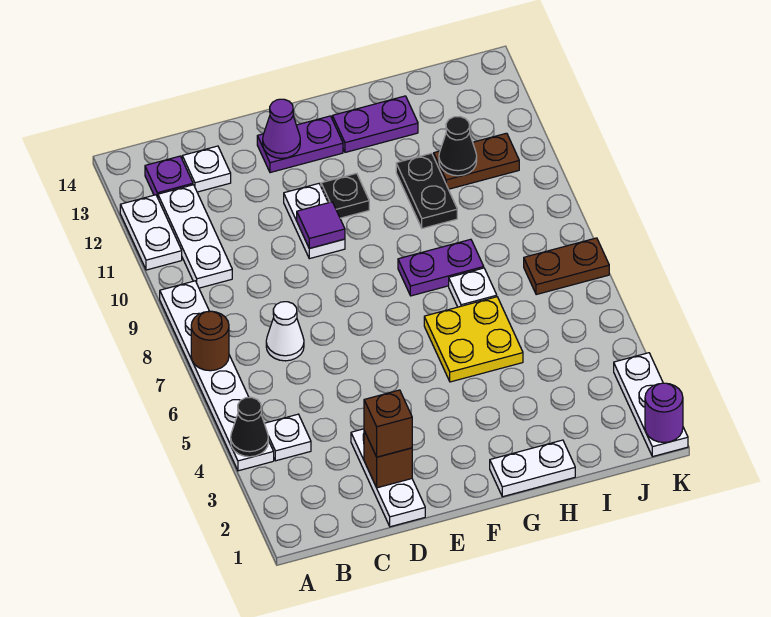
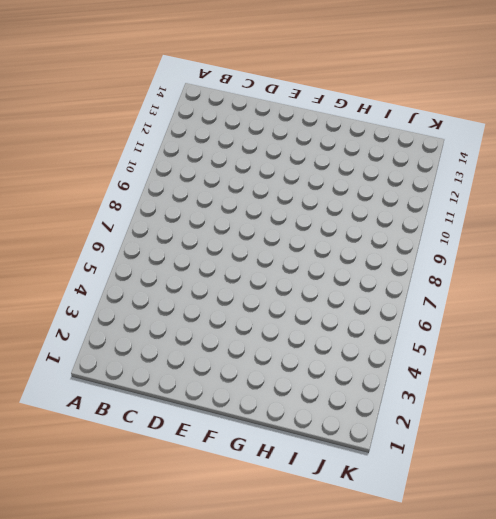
none -> white 1x6 plate [160,281,274,471]
none -> white 1x2 plate [120,195,182,270]
none -> white 1x1 plate [264,414,311,461]

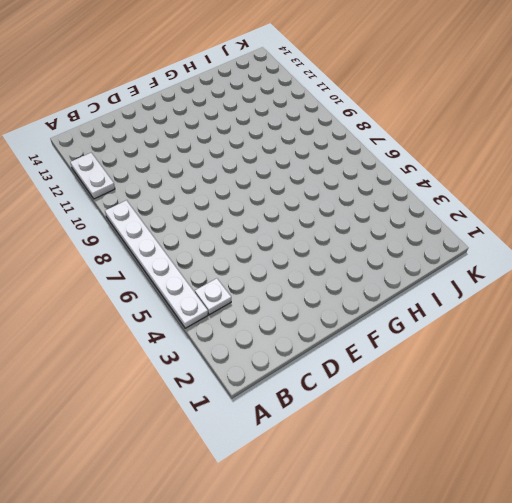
none -> white 1x3 plate [158,185,232,288]
none -> purple 1x1 plate [145,156,193,198]
none -> white 1x1 cone [266,302,304,361]

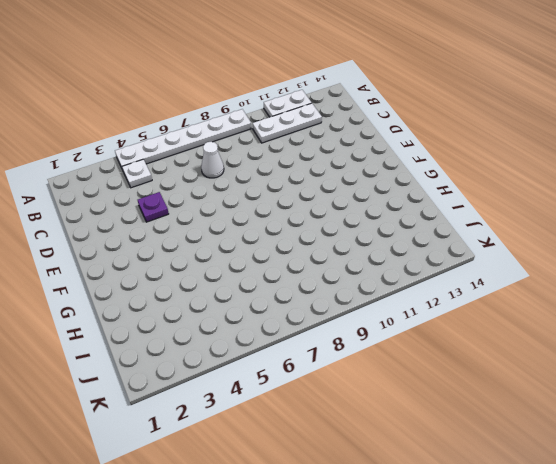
purple 1x1 plate [138,192,169,222] -> purple 1x1 plate moved to [145,156,193,198]
none -> white 1x1 plate [182,146,231,192]
none -> white 1x3 plate [351,429,425,527]
none -> white 1x2 plate [284,184,345,259]

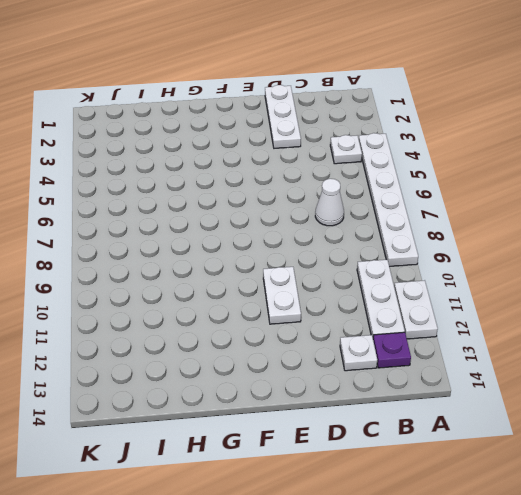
none -> purple 1x2 plate [257,116,343,173]
none -> black 1x1 plate [321,173,369,218]
none -> white 1x2 plate [490,440,575,497]

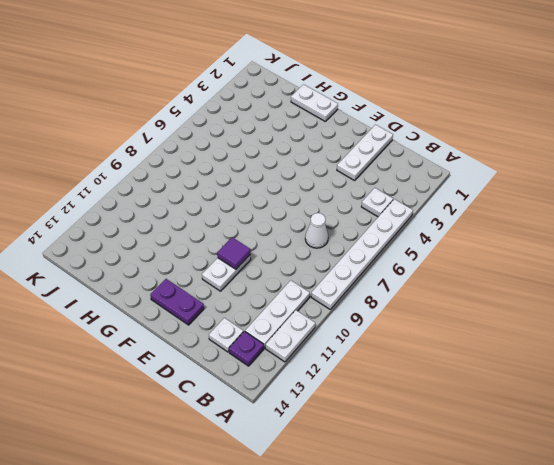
none -> black 1x1 plate [321,173,369,218]
none -> yellow 2x2 plate [424,297,523,382]
none -> purple 1x2 plate [398,239,484,296]

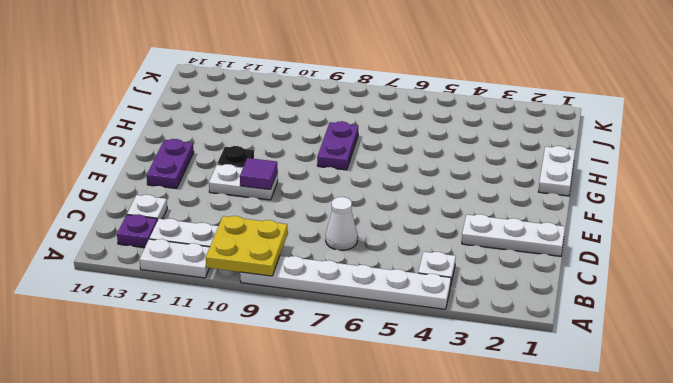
yellow 2x2 plate [206,216,288,276] -> yellow 2x2 plate moved to [424,297,523,382]
none -> purple 1x2 plate [332,96,418,152]
none -> white 1x1 plate [449,268,497,307]
none -> black 1x2 plate [396,153,457,228]

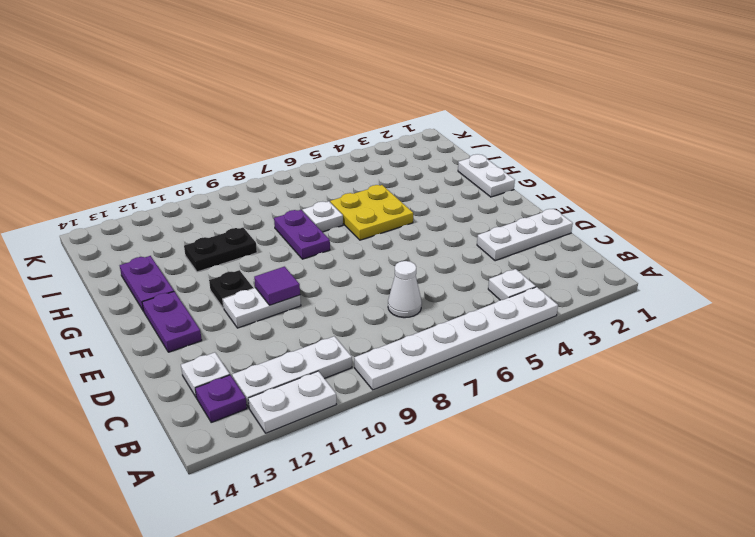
none -> brown 1x2 plate [434,133,519,189]
none -> brown 1x2 plate [524,238,609,295]
none -> white 1x3 plate [614,353,688,457]

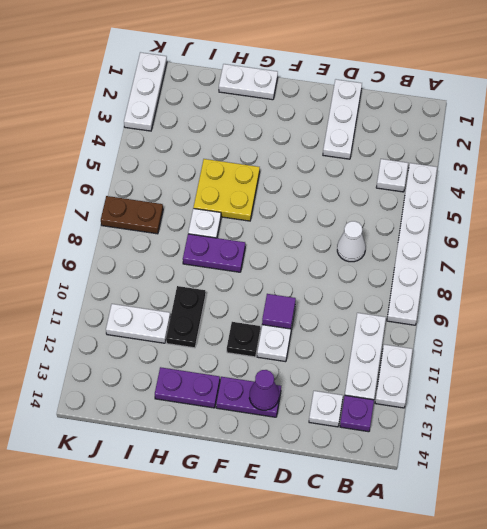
white 1x2 plate [106,304,170,343] -> brown 1x2 plate [434,133,519,189]
none -> black 1x1 cone [231,397,268,457]
none -> brown 1x1 round brick [191,311,229,371]
none -> brown 1x1 brick [364,431,412,488]

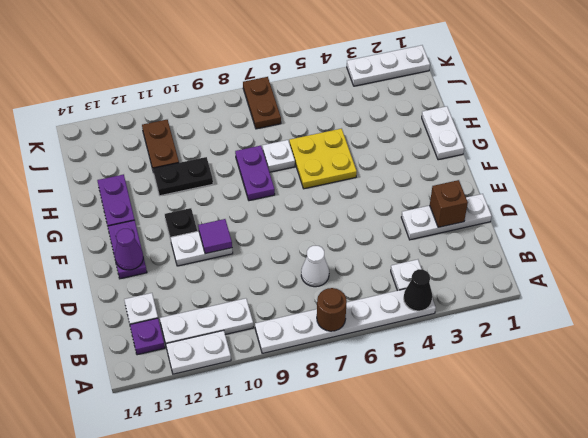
none -> black 1x1 cone [439,117,477,176]
none -> purple 1x1 round brick [645,383,683,443]
none -> brown 1x1 brick [364,390,412,457]

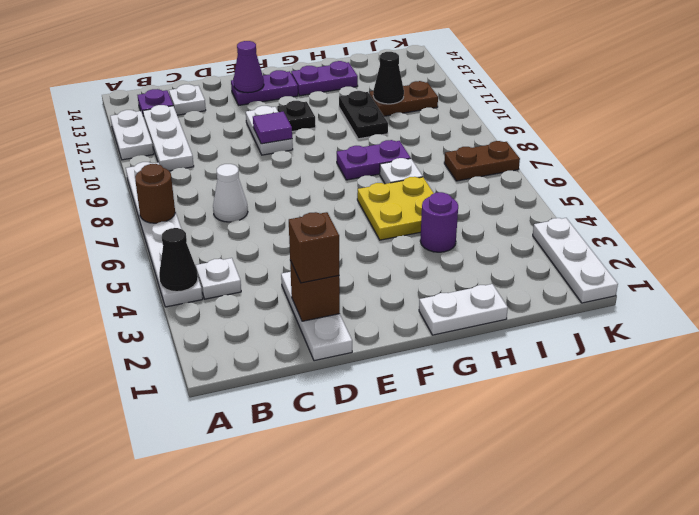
purple 1x1 round brick [420,192,458,252] -> purple 1x1 round brick moved to [645,383,683,443]

